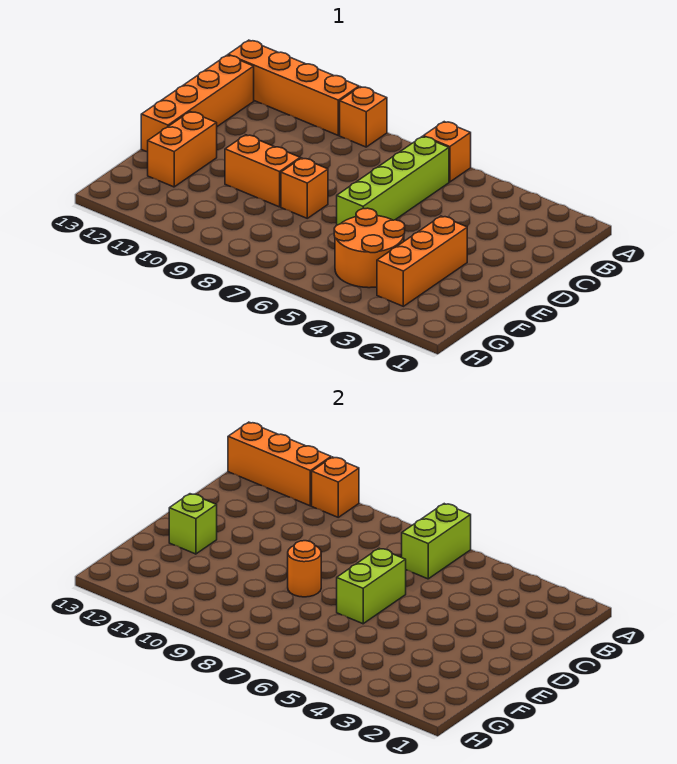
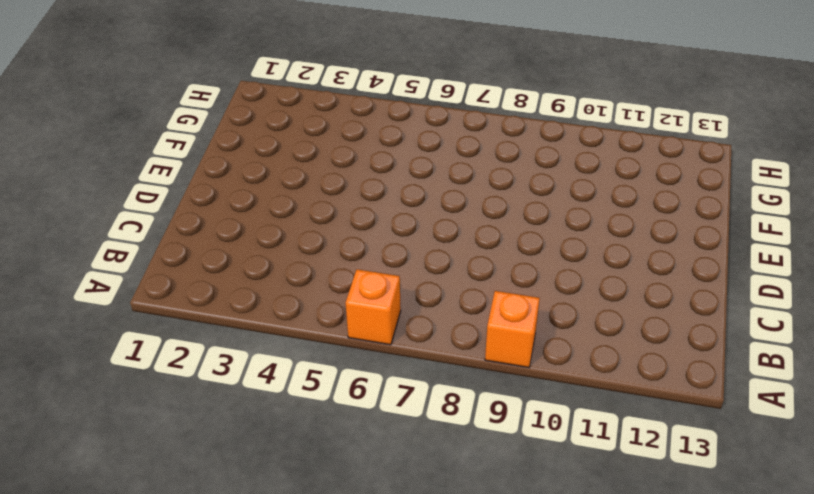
none -> orange 1x4 brick [228,40,359,135]
none -> lime 1x4 brick [337,136,449,225]
none -> orange 1x4 brick [141,55,254,152]

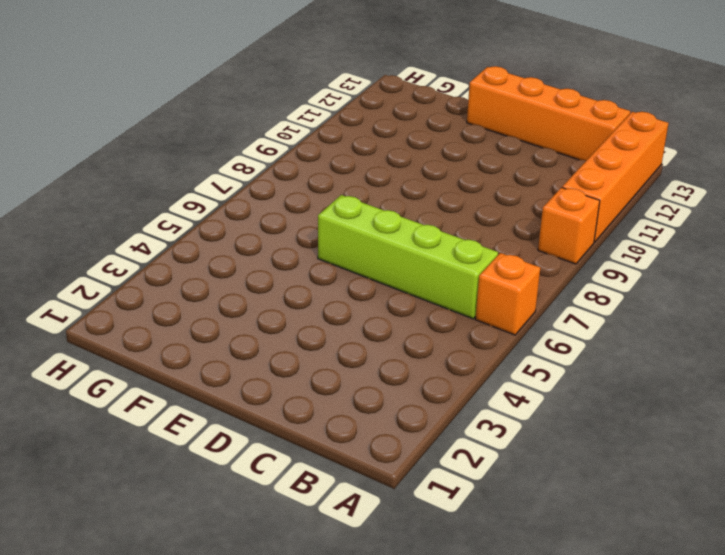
none -> orange 1x3 brick [377,216,467,306]
none -> orange 1x1 brick [281,158,328,218]
none -> orange 1x2 brick [225,135,300,207]

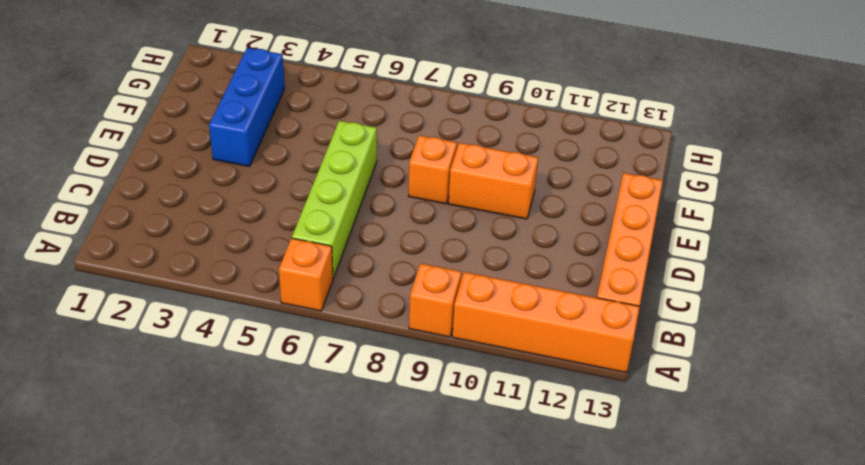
blue 1x3 brick [209,48,285,166] -> orange 1x3 brick [377,216,467,306]
none -> orange 1x2 brick [148,112,217,187]
none -> orange 2x2 round brick [334,208,405,288]
none -> lime 1x2 brick [402,504,471,579]

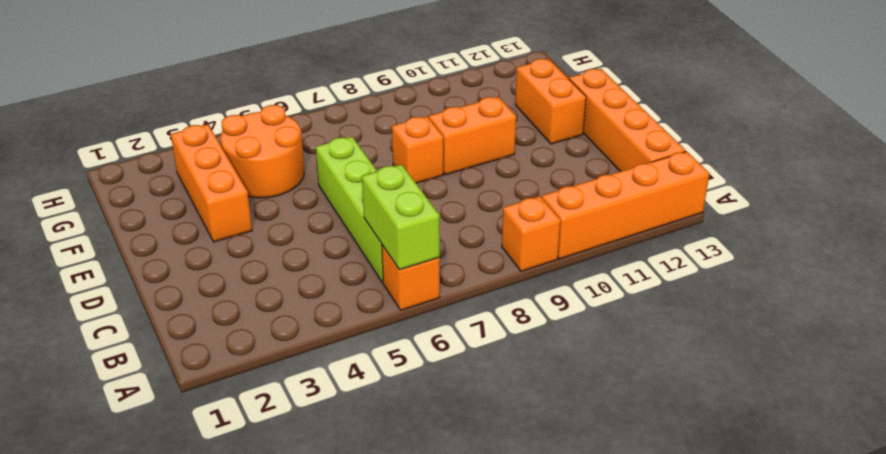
none -> orange 1x1 brick [312,457,359,517]
none -> orange 1x3 brick [228,422,331,506]
none -> lime 1x2 brick [337,548,406,624]

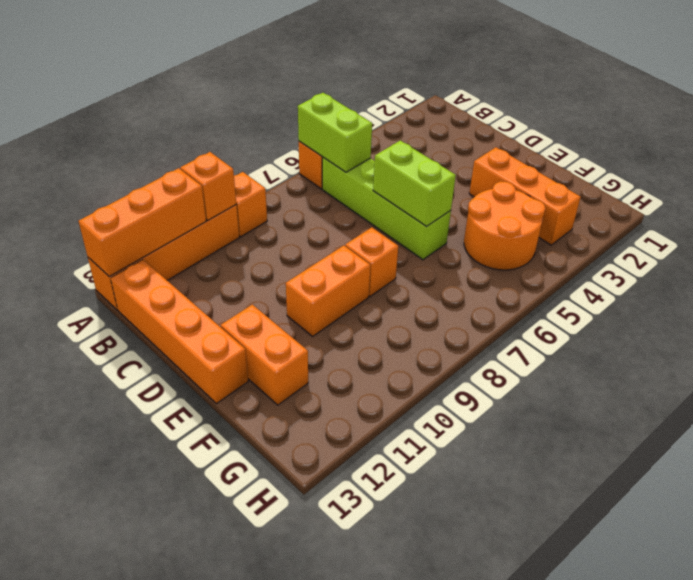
none -> orange 1x1 round brick [288,541,321,597]
none -> lime 1x1 brick [169,494,217,554]

